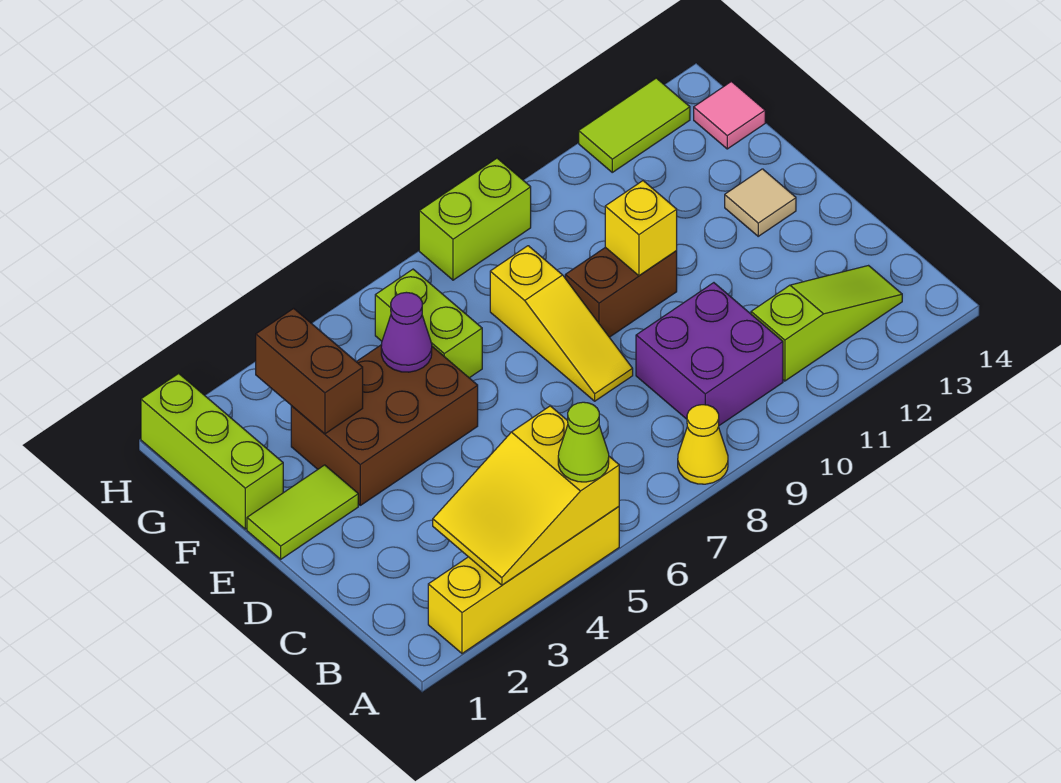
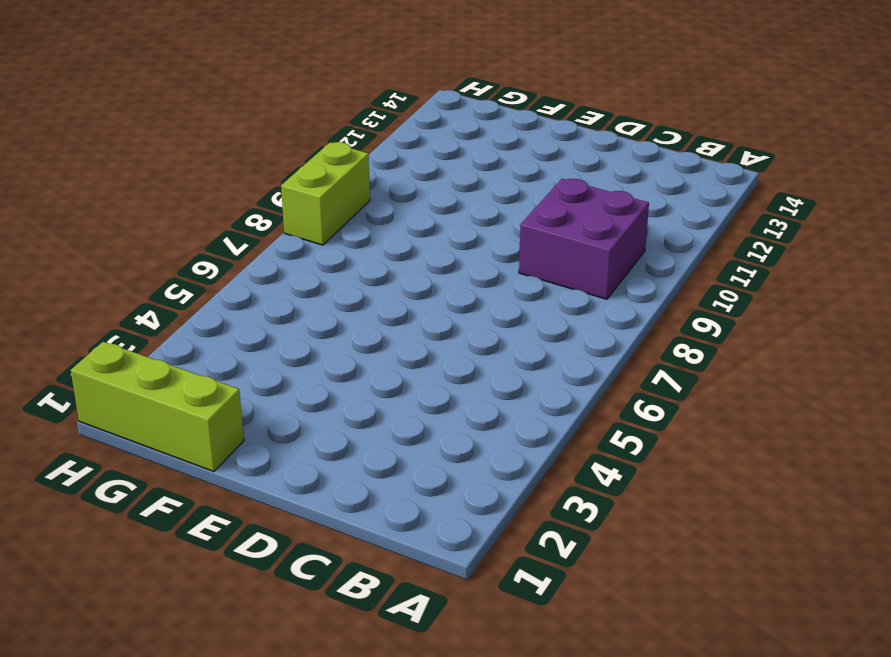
none -> yellow 1x4 brick [428,507,619,654]
none -> yellow 1x1 cone [678,405,728,484]
none -> lime 1x3 slope [751,266,902,381]

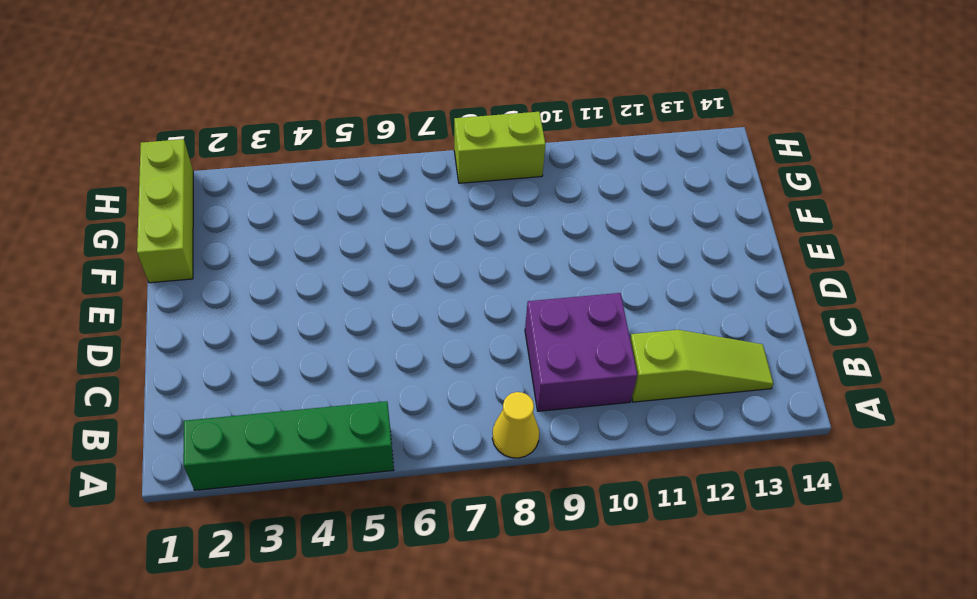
green 1x4 brick [183,401,394,490] -> yellow 1x4 brick [428,507,619,654]
none -> yellow 1x3 slope [490,246,633,401]
none -> lime 1x2 tile [247,465,358,559]
none -> brown 2x3 brick [291,345,478,505]

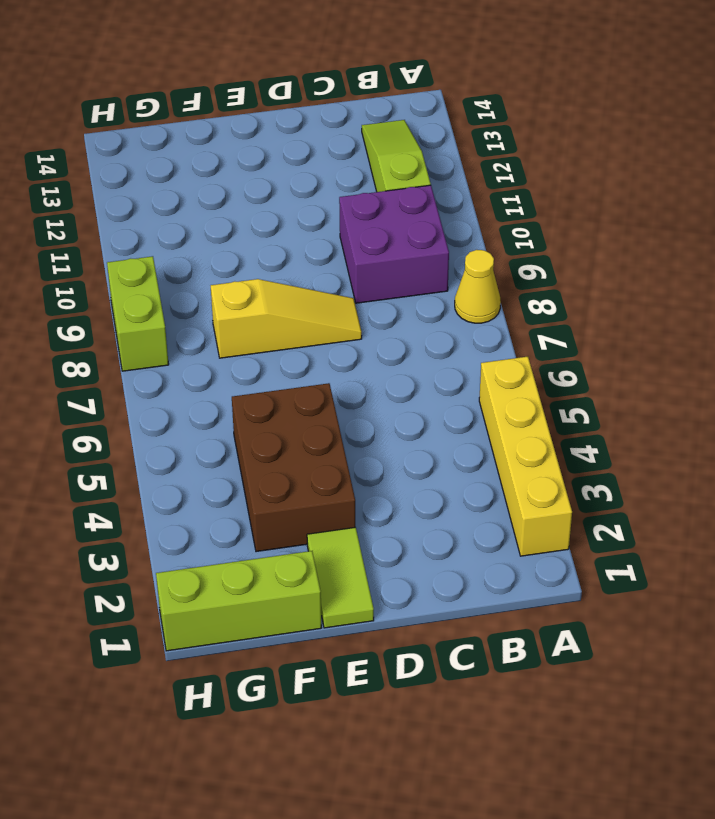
none -> brown 1x2 brick [565,247,677,337]
none -> tan 1x1 tile [725,169,796,236]
none -> lime 1x2 brick [375,269,482,378]

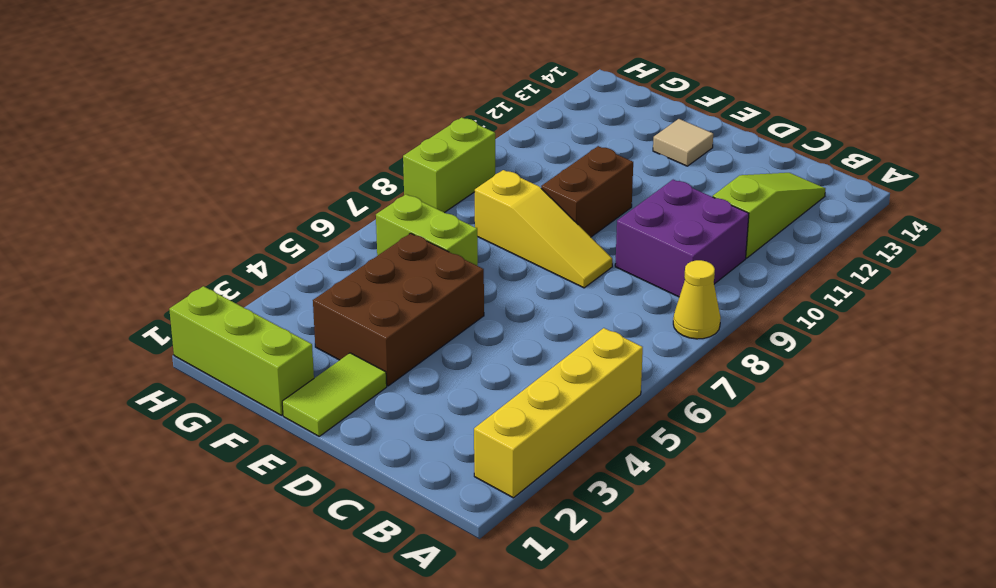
none -> pink 1x1 tile [694,82,765,149]
none -> lime 1x2 tile [579,78,690,172]
none -> yellow 2x3 slope [433,406,619,585]

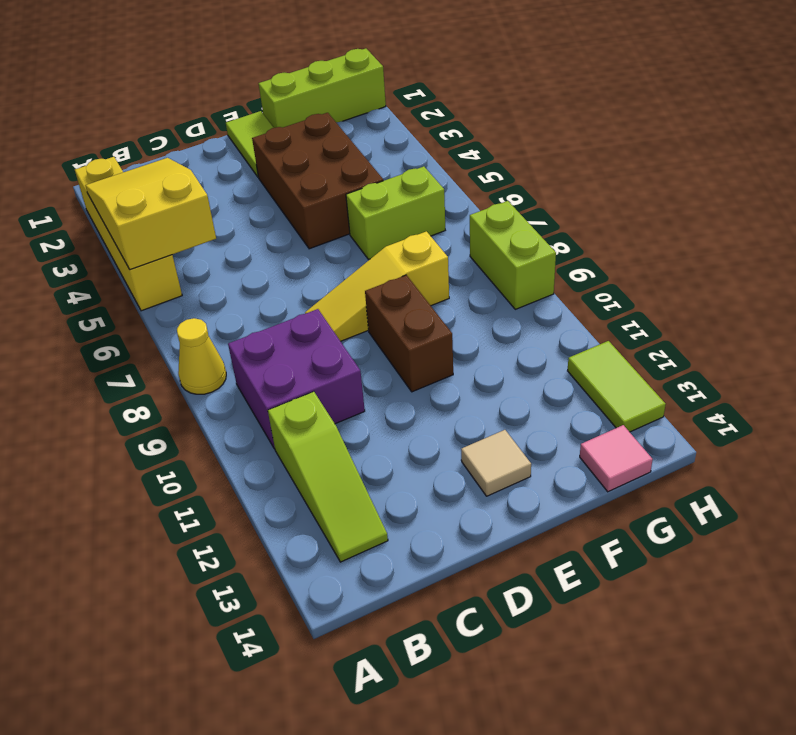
none -> yellow 1x1 brick [605,181,677,276]
none -> brown 1x2 brick [256,308,363,434]
none -> purple 1x1 cone [381,292,432,372]

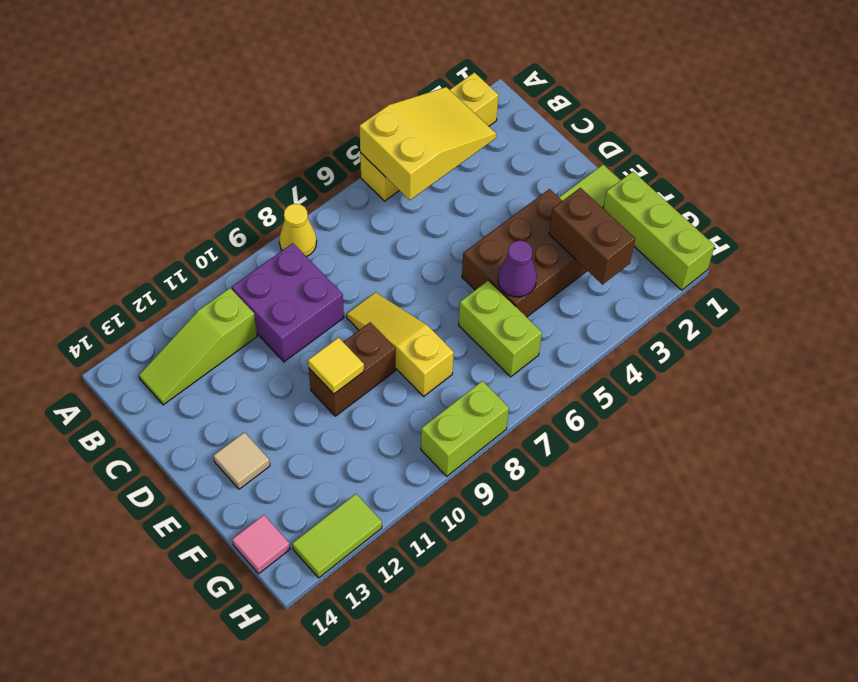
yellow 1x1 tile [308,338,364,394] -> yellow 1x1 brick [605,181,677,276]
none -> lime 1x1 cone [558,402,609,482]

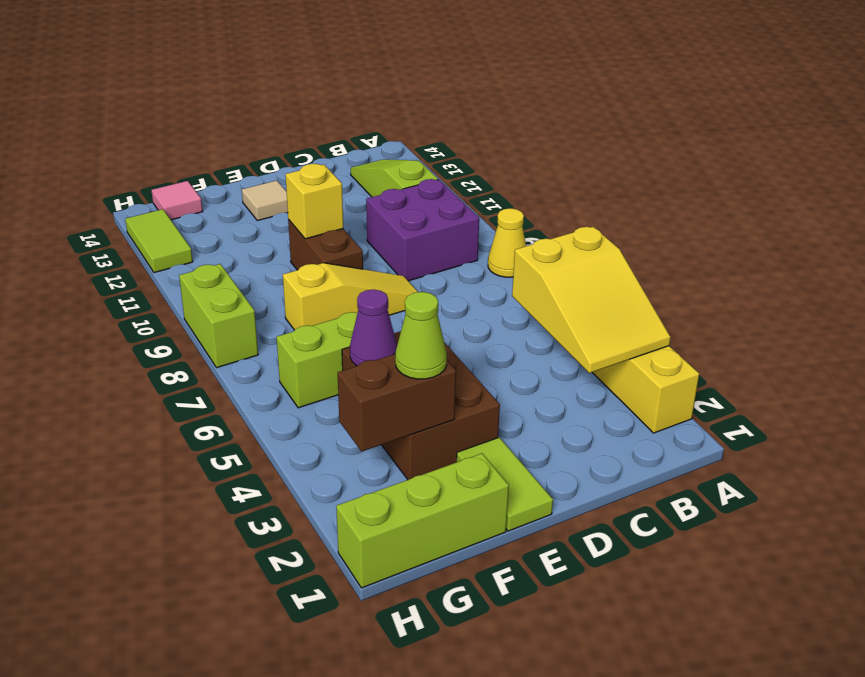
lime 1x1 cone [395,292,447,379] -> lime 1x1 cone moved to [558,402,609,482]

